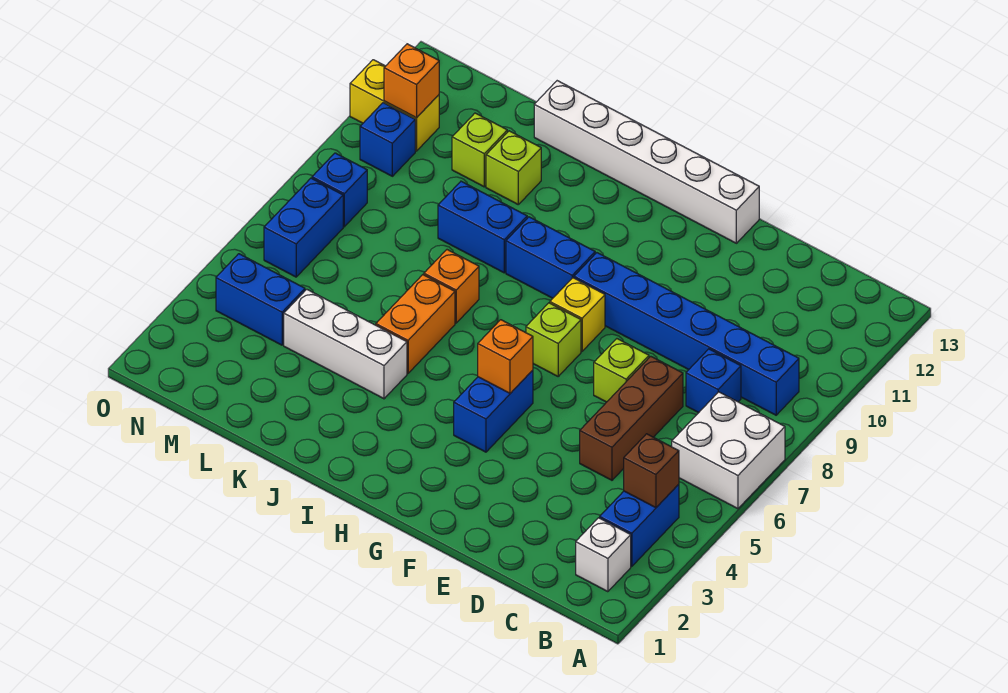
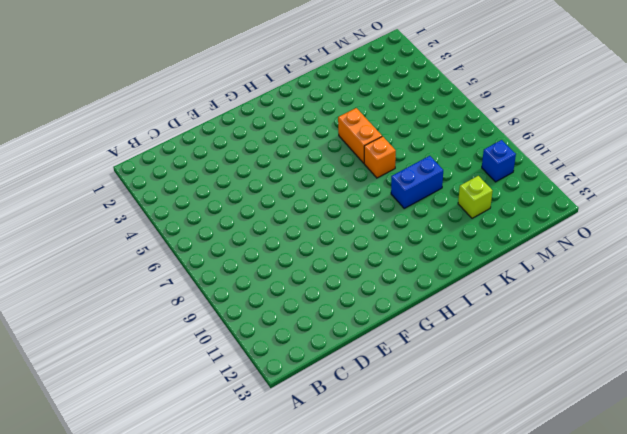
none -> white 2x2 brick [672,392,785,509]
none -> white 1x1 brick [576,518,631,592]
none -> blue 1x2 brick [600,484,679,566]

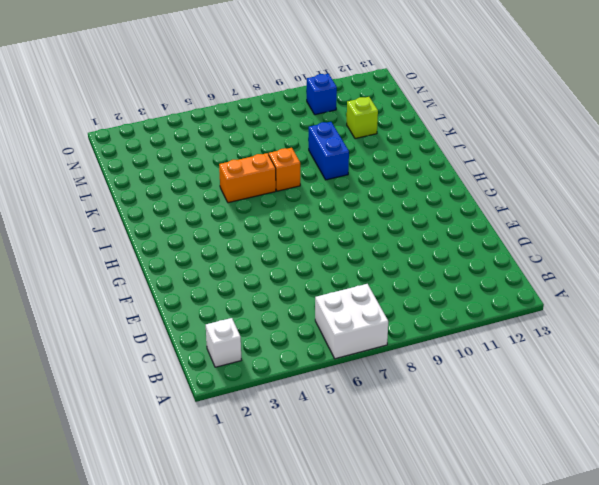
none -> blue 1x2 brick [600,484,679,566]
none -> blue 1x6 brick [574,253,799,415]
none -> blue 1x1 brick [686,349,741,413]

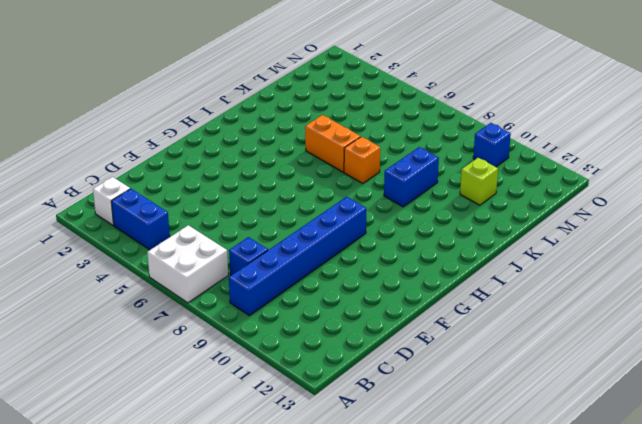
none -> brown 1x3 brick [580,356,683,480]
none -> lime 1x1 brick [594,339,649,402]
none -> white 1x6 brick [534,81,759,243]

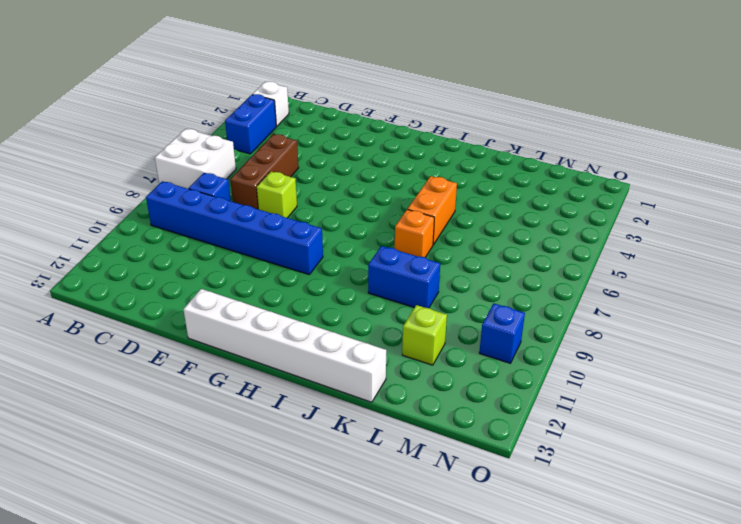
none -> blue 1x2 brick [454,370,533,452]
none -> lime 1x1 brick [526,303,581,376]
none -> yellow 1x1 brick [550,278,605,351]

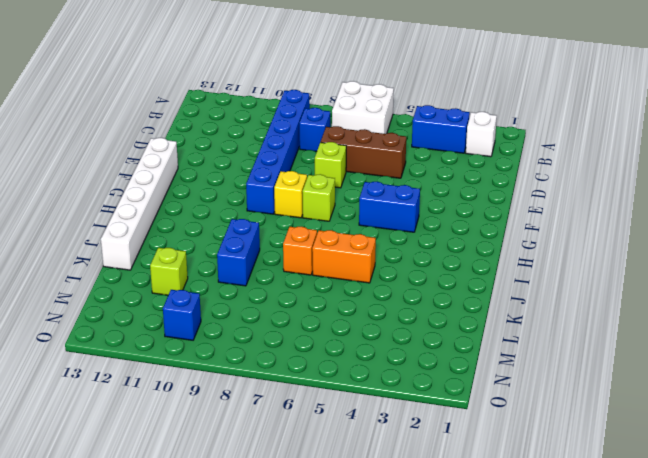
none -> blue 1x2 brick [506,217,595,298]
none -> white 1x3 brick [284,289,407,399]
none -> lime 1x1 brick [486,131,541,204]

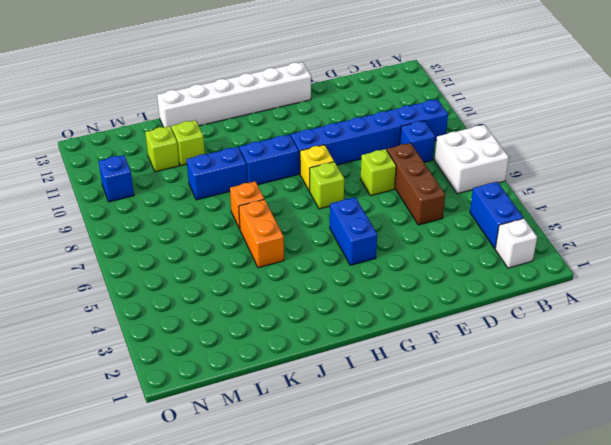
none -> white 1x3 brick [284,289,407,399]
none -> blue 1x2 brick [216,254,305,345]
none -> blue 1x2 brick [264,178,343,277]

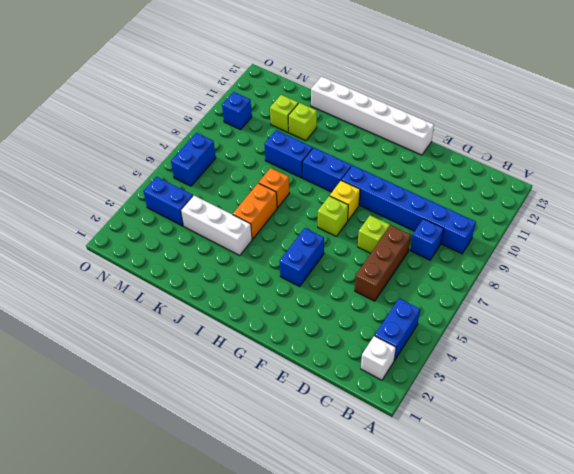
none -> white 2x2 brick [672,392,785,509]
none -> blue 1x1 brick [312,153,367,227]
none -> yellow 1x2 brick [350,60,439,151]

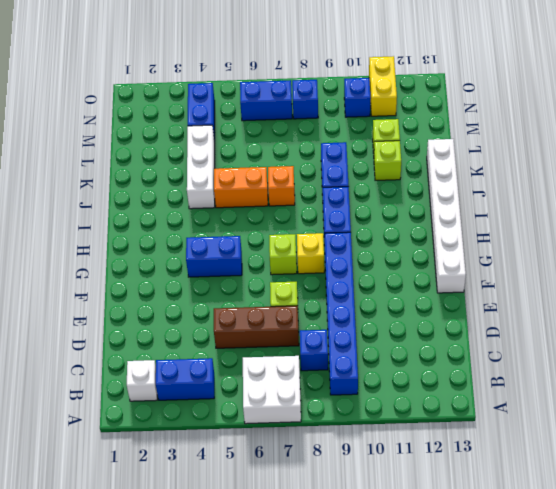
none -> brown 1x1 brick [624,434,679,508]
none -> orange 1x1 brick [478,320,533,393]
none -> orange 1x1 brick [384,44,439,118]

